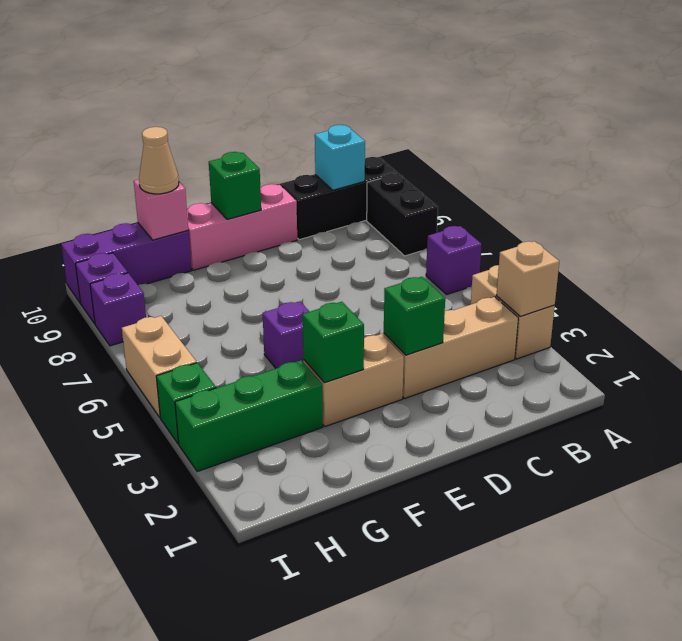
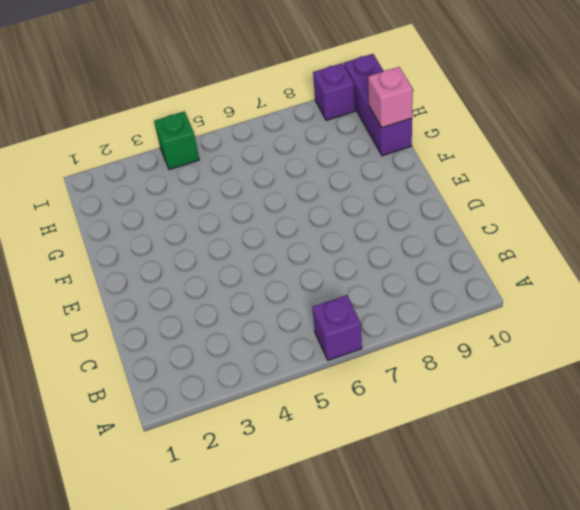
none -> tan 1x2 brick [471,265,555,359]
none -> black 1x2 brick [367,173,438,256]
none -> black 1x3 brick [281,157,398,240]

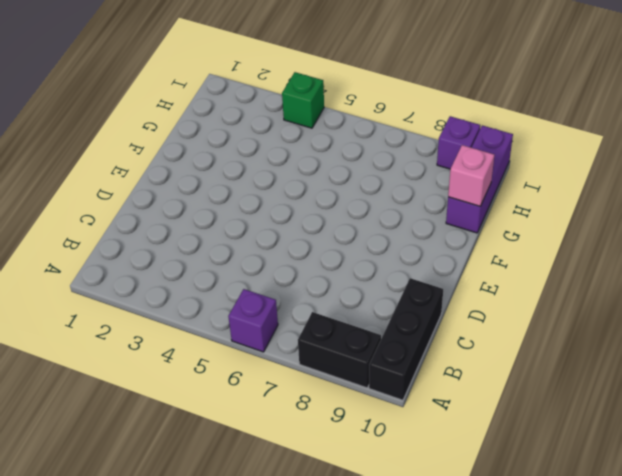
none -> tan 1x2 brick [471,265,555,359]
none -> tan 1x3 brick [384,297,518,399]
none -> pink 1x3 brick [187,184,297,270]

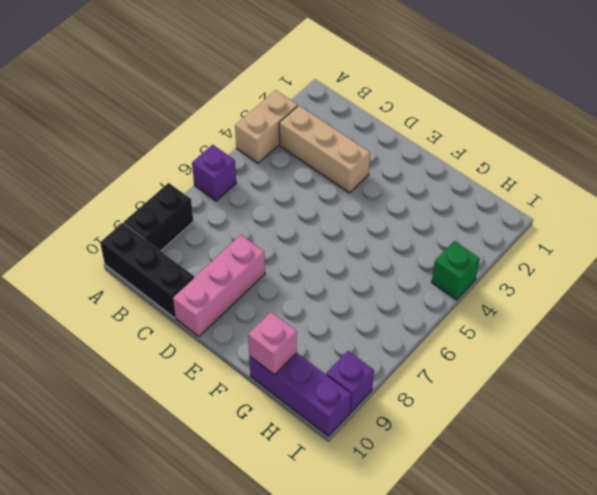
pink 1x3 brick [173,235,265,336] -> pink 1x3 brick turned to [187,184,297,270]
none -> tan 1x2 brick [303,334,404,426]
none -> purple 1x1 brick [263,301,309,368]
none -> green 1x3 brick [175,360,323,472]

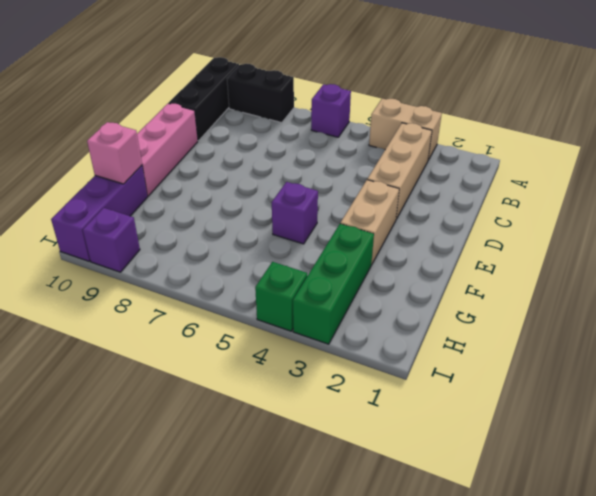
none -> tan 1x2 brick [122,316,197,417]
none -> purple 1x1 brick [90,273,146,346]
none -> tan 1x1 brick [496,241,559,316]

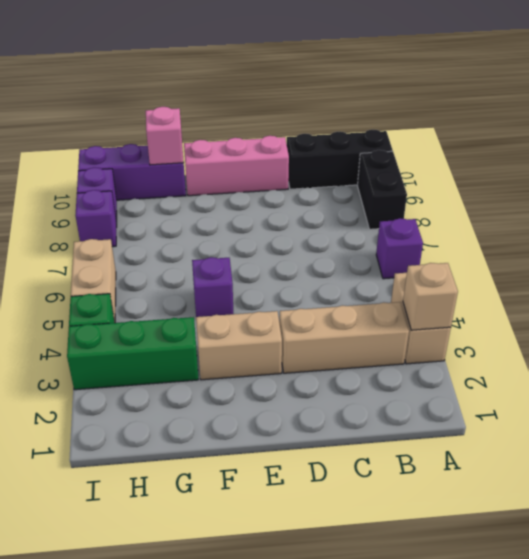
none -> cyan 1x1 brick [315,125,365,190]
none -> green 1x1 brick [384,277,445,355]
none -> green 1x1 brick [209,152,261,219]

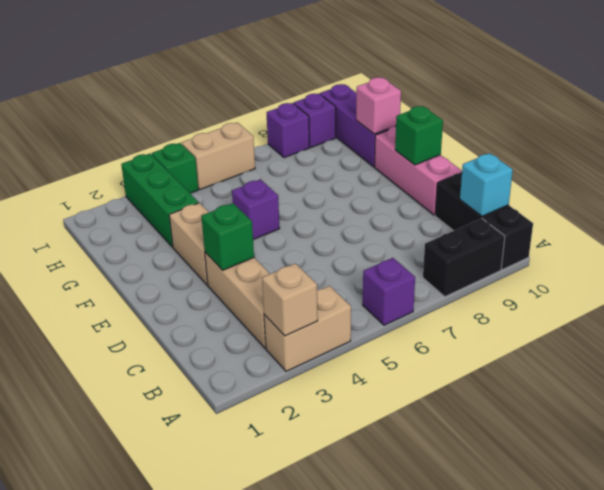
none -> green 1x1 brick [302,302,364,383]
none -> tan 1x1 cone [139,127,179,194]

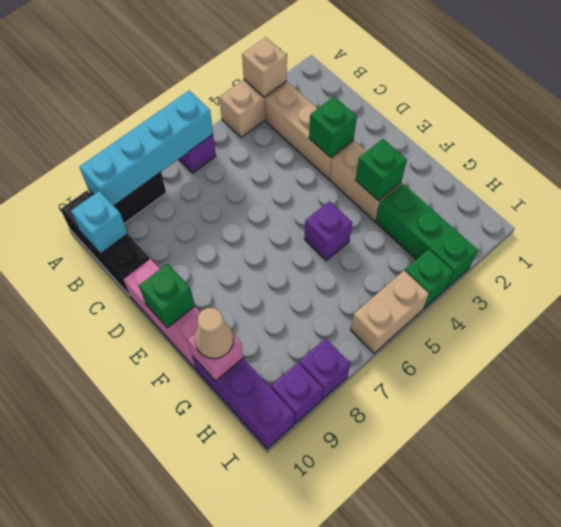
cyan 1x4 brick [80,91,213,206] -> none

